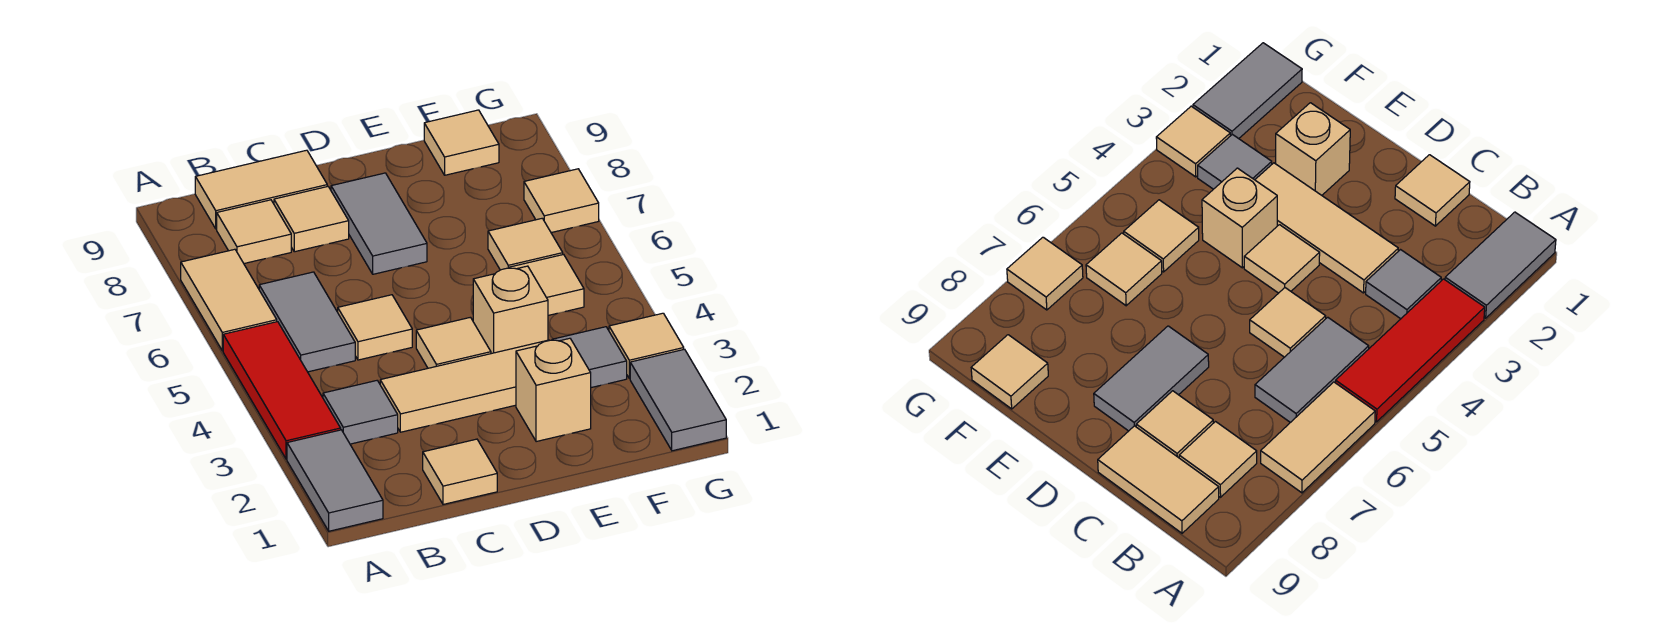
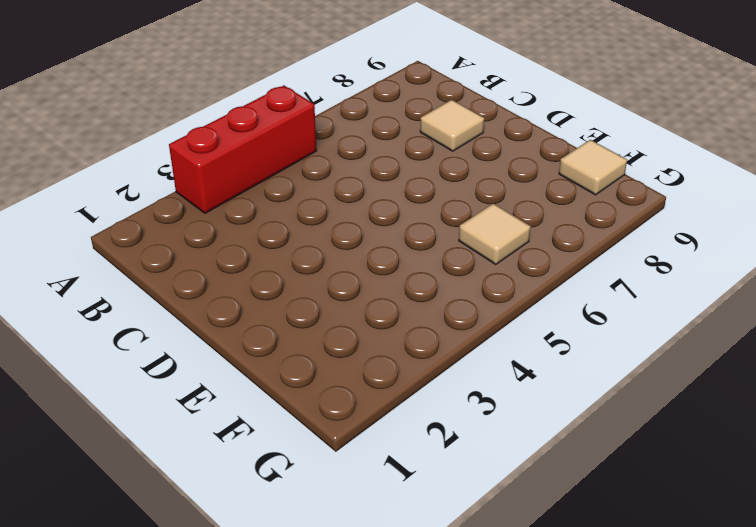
red 1x3 brick [169,86,316,213] -> red 1x3 tile [223,322,341,459]
none -> grey 1x2 tile [287,430,383,531]
none -> tan 1x2 tile [181,249,277,351]
none -> grey 1x1 tile [323,381,398,444]

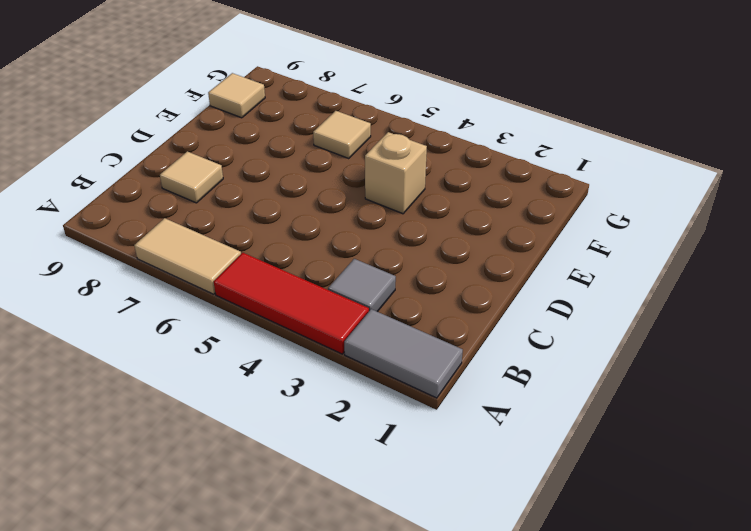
none -> grey 1x2 tile [259,272,355,372]
none -> tan 1x1 tile [217,200,291,263]
none -> tan 1x2 tile [195,150,327,229]

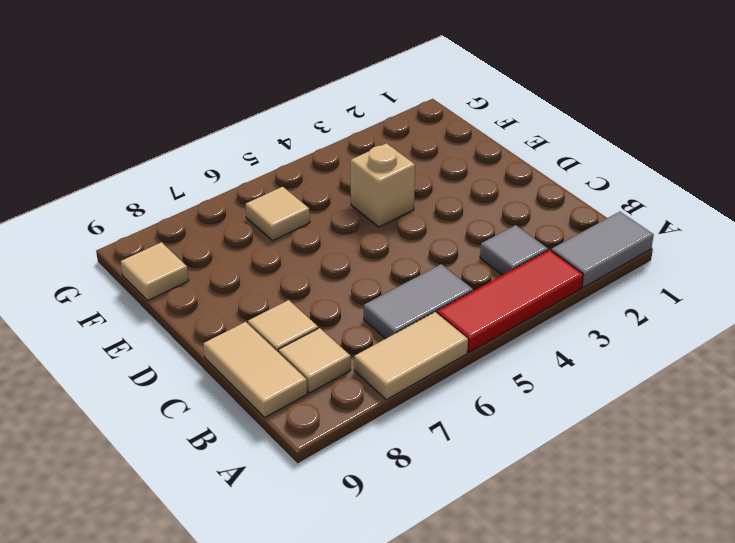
none -> tan 1x1 tile [423,439,497,504]
none -> tan 1x3 tile [380,340,549,432]
none -> tan 1x1 tile [338,295,412,360]

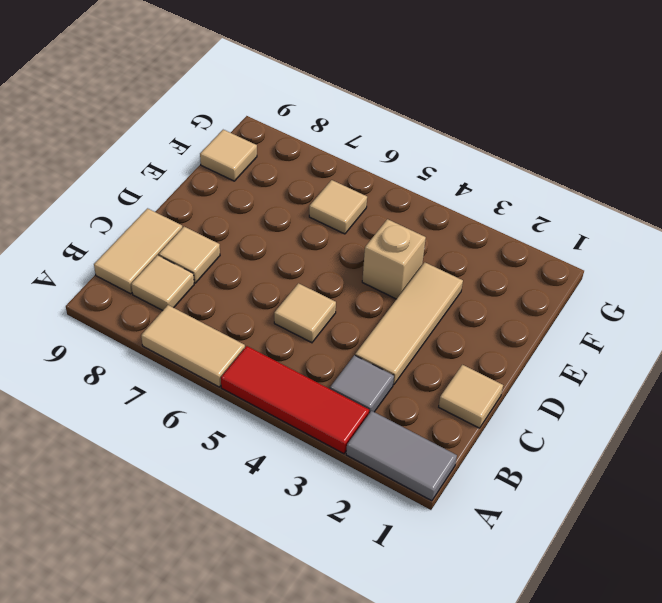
none -> grey 1x2 tile [259,272,355,372]
none -> tan 1x1 tile [416,317,491,368]
none -> grey 1x2 tile [331,173,427,274]

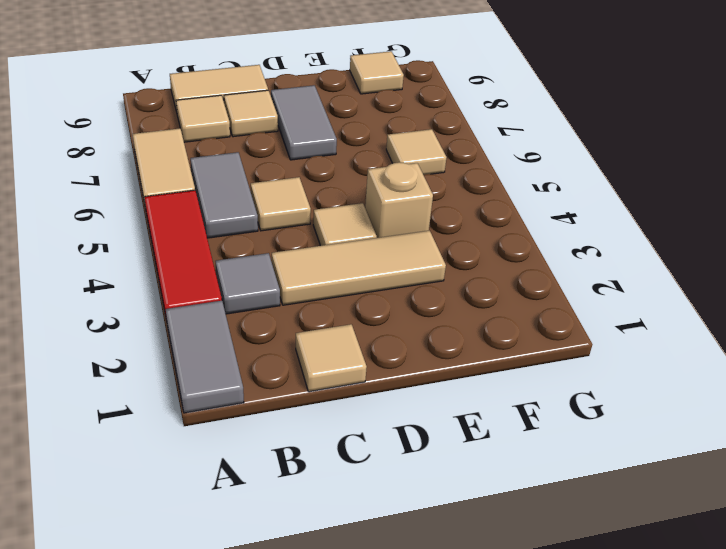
none -> tan 1x1 brick [516,338,591,442]
none -> grey 1x1 tile [552,327,627,388]
none -> tan 1x1 tile [509,254,584,315]

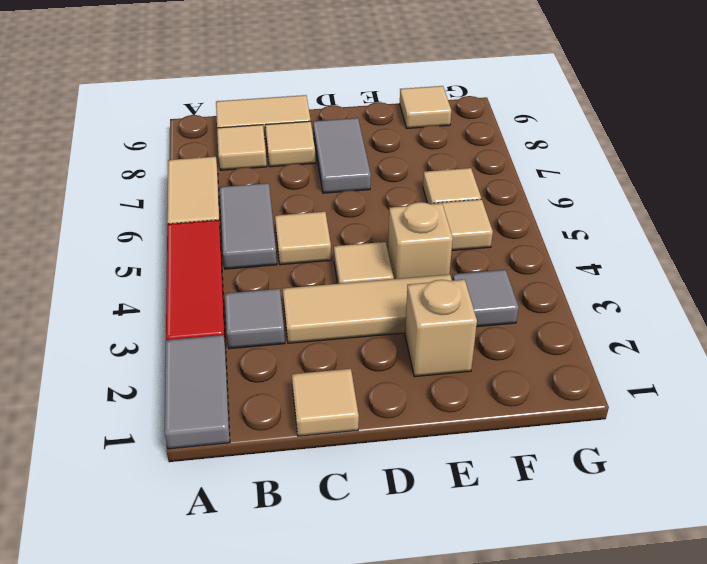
none -> grey 1x2 tile [630,349,726,451]
none -> tan 1x1 tile [609,313,684,379]
none -> tan 1x1 tile [524,169,599,233]

